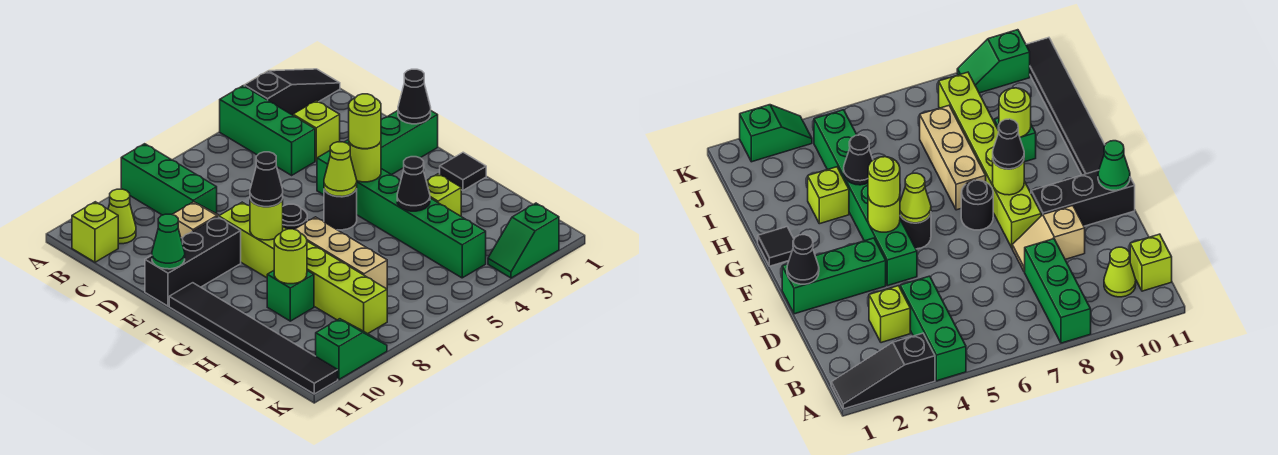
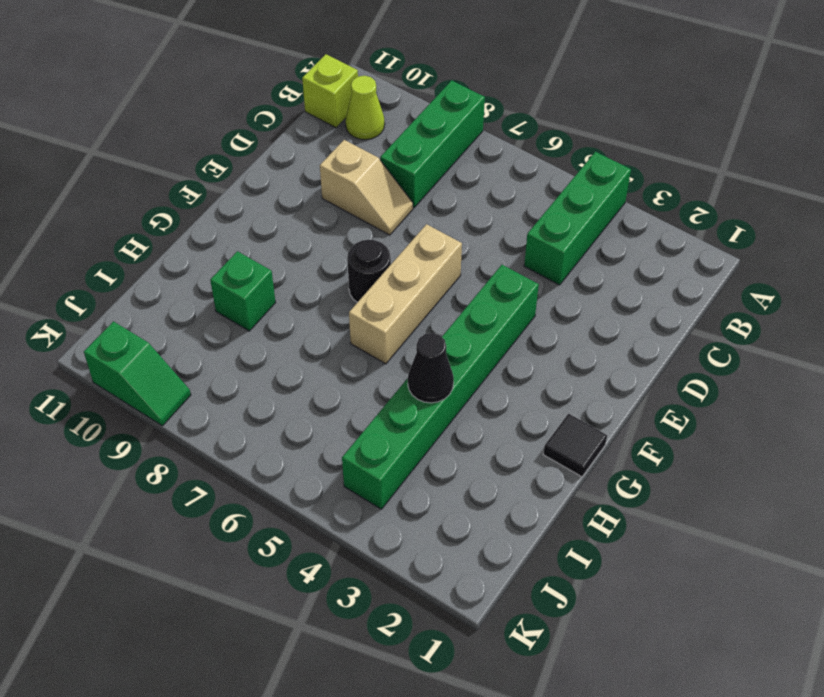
tan 1x3 brick [349,224,462,364] -> tan 1x3 brick moved to [295,217,387,289]
none -> black 1x3 slope [244,69,340,115]
none -> lime 1x1 brick [293,101,340,161]
none -> green 1x3 brick [345,111,438,175]

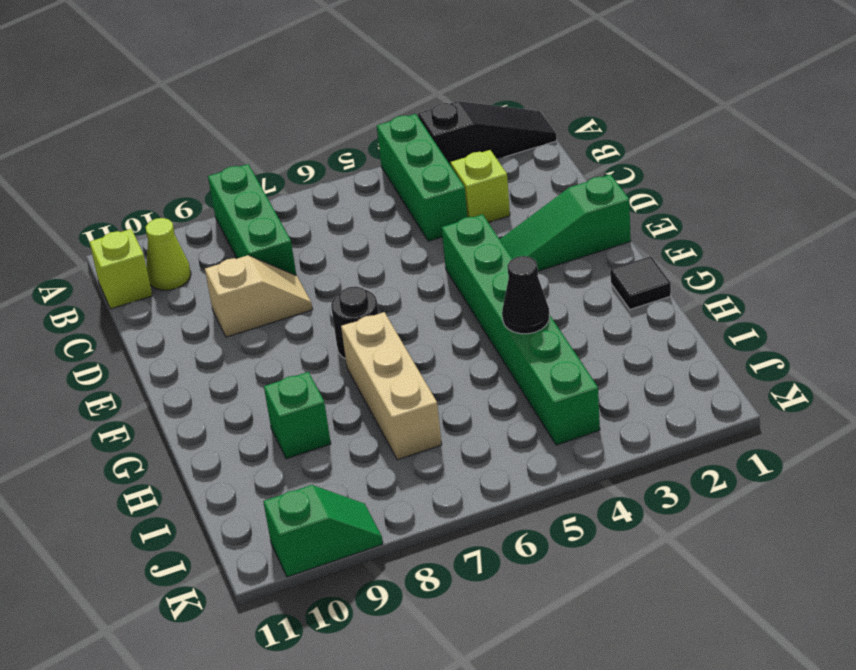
green 1x3 slope [500,174,631,271] -> green 1x3 brick [345,111,438,175]
none -> lime 1x6 brick [219,202,387,334]
none -> black 1x3 brick [145,217,241,306]
none -> black 1x1 round brick [324,189,357,230]

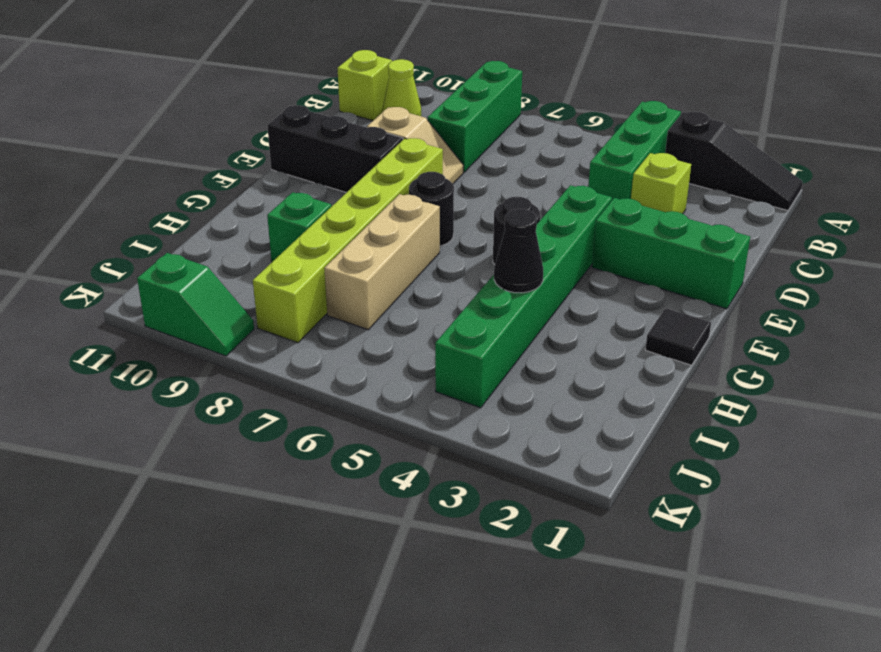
none -> black 1x6 tile [169,283,338,394]
none -> lime 1x1 brick [426,174,461,216]
none -> green 1x2 slope [488,203,559,278]

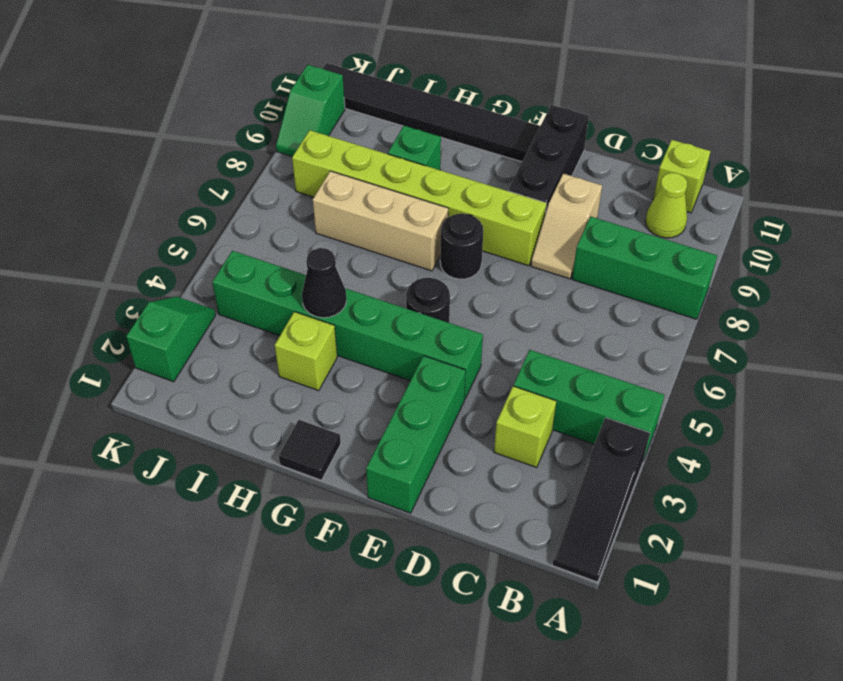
none -> black 1x1 cone [398,69,431,124]
none -> green 1x1 cone [152,214,185,269]
none -> lime 1x1 round brick [349,142,381,182]

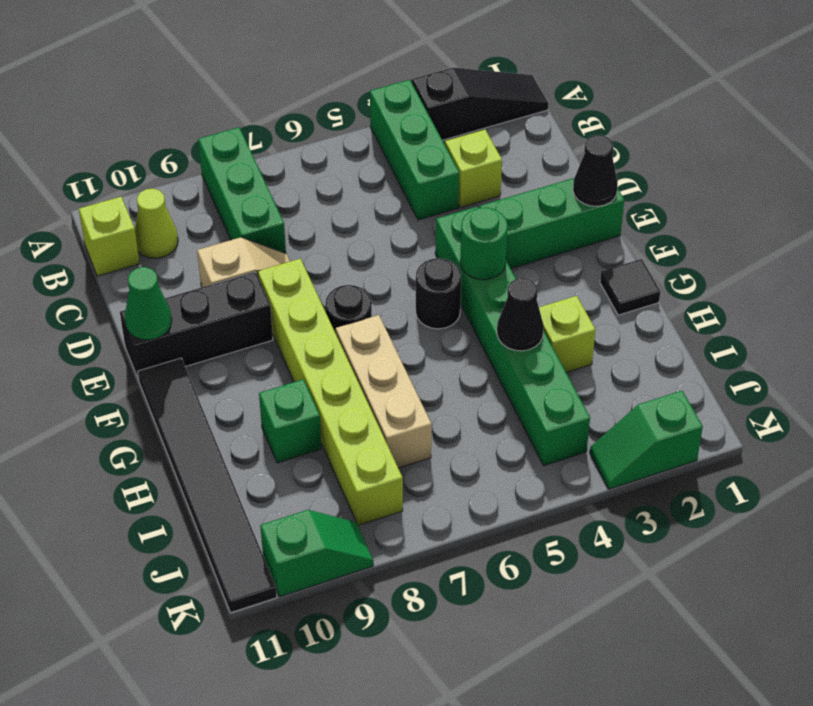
green 1x1 round brick [460,207,508,280] -> lime 1x1 round brick [349,142,381,182]
none -> lime 1x1 cone [324,142,357,197]
none -> lime 1x1 round brick [250,199,283,240]
none -> lime 1x1 round brick [274,229,307,284]

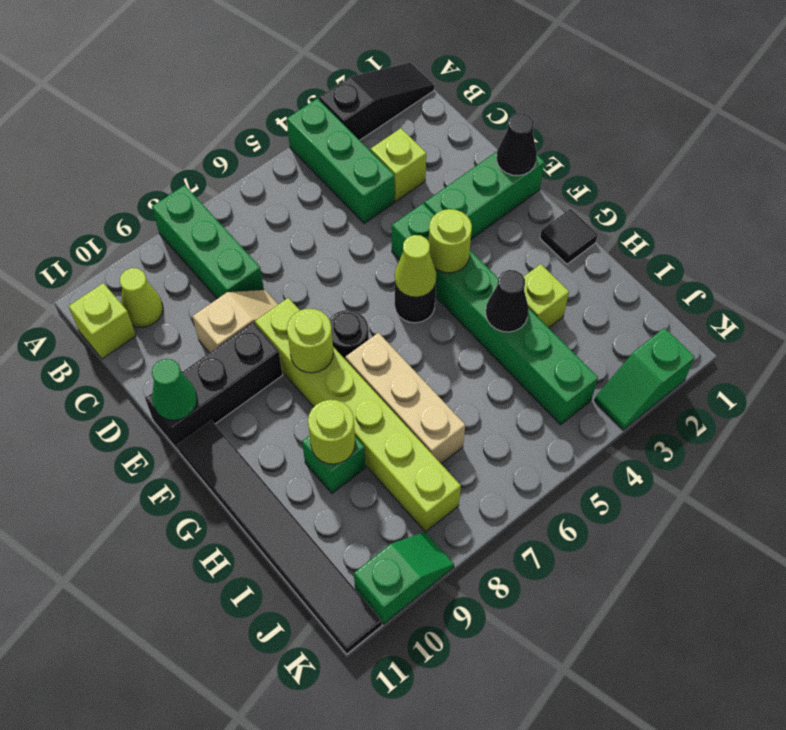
none -> lime 1x1 round brick [349,94,381,149]
none -> black 1x1 cone [250,152,283,207]

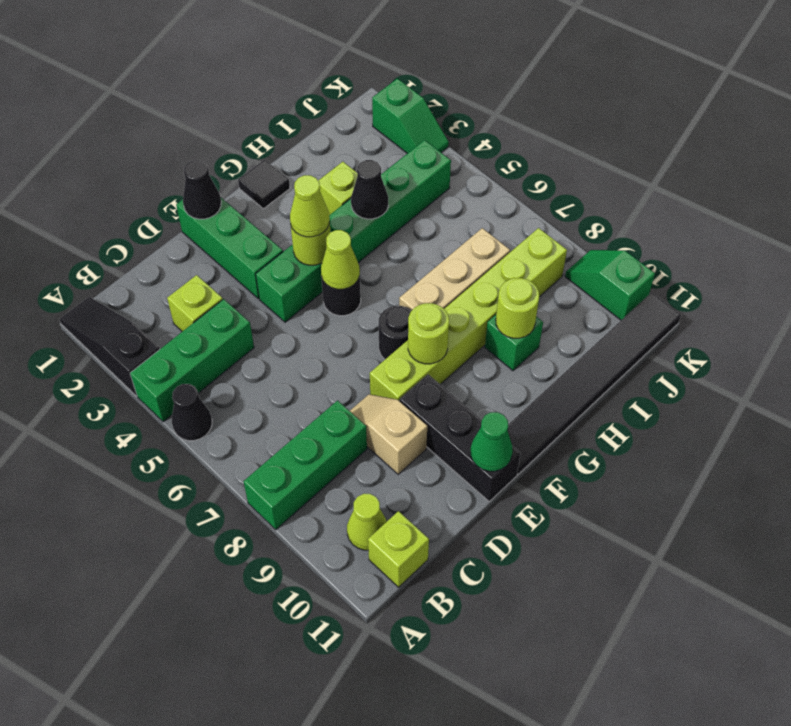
black 1x1 cone [172,384,212,441] -> black 1x1 cone moved to [250,152,283,207]
lime 1x1 cone [290,175,330,237] -> lime 1x1 round brick [349,94,381,149]

